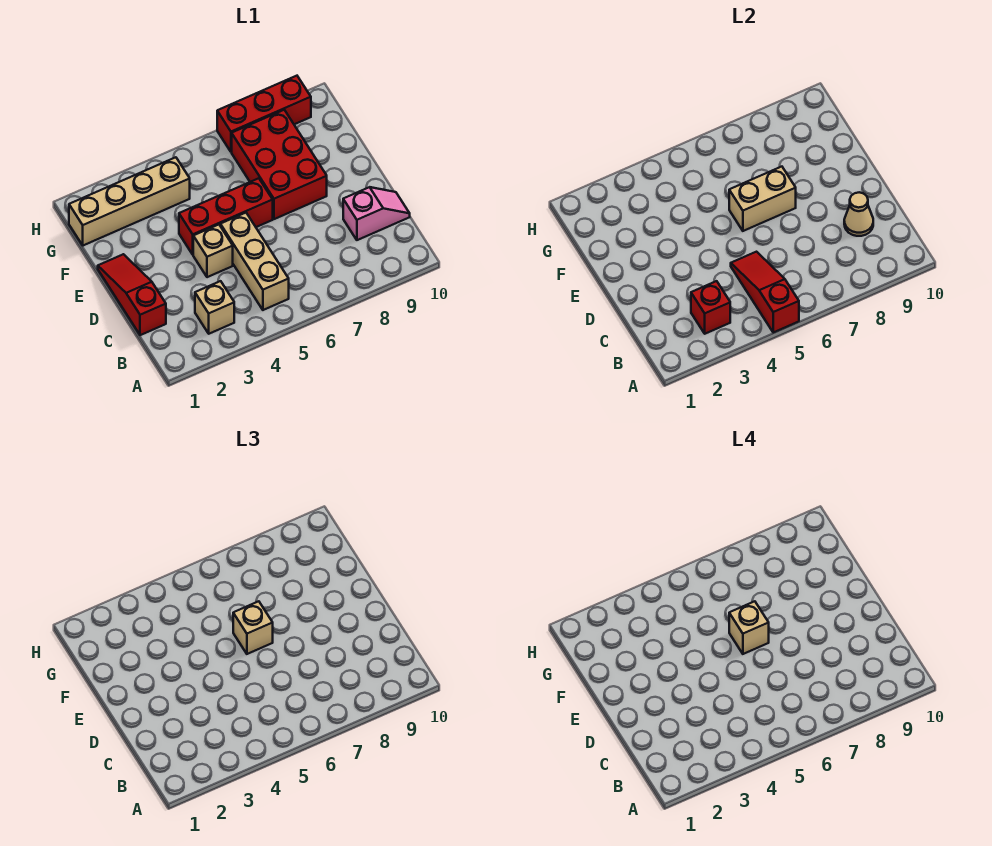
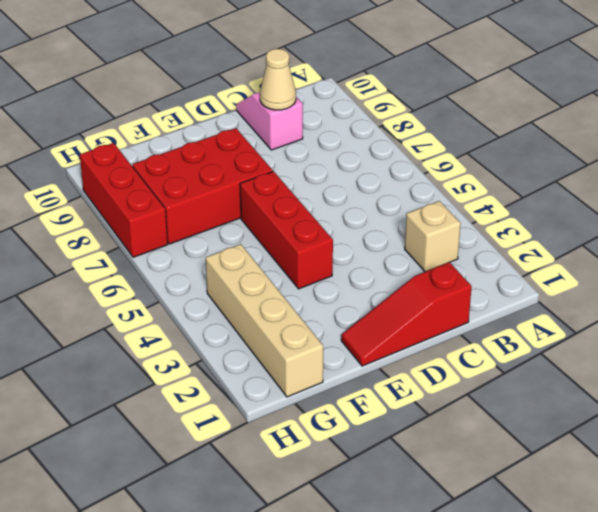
none -> tan 1x3 brick [220,213,289,310]
none -> tan 1x1 brick [193,225,233,277]
none -> red 1x3 slope [731,252,799,332]

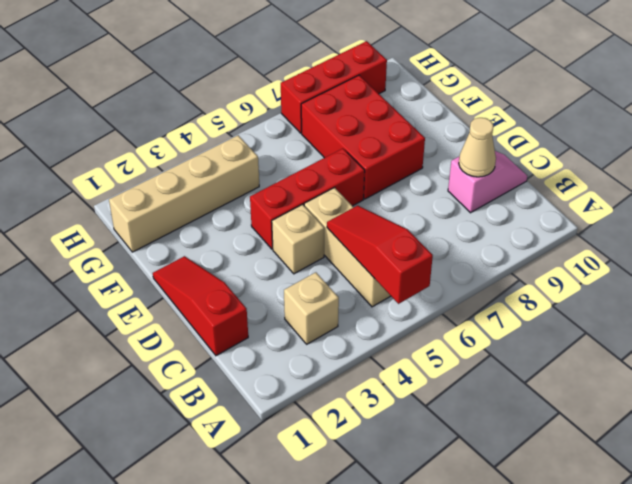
none -> red 1x1 brick [691,281,730,334]
none -> tan 1x2 brick [729,167,796,231]
none -> tan 1x1 brick [233,601,273,654]

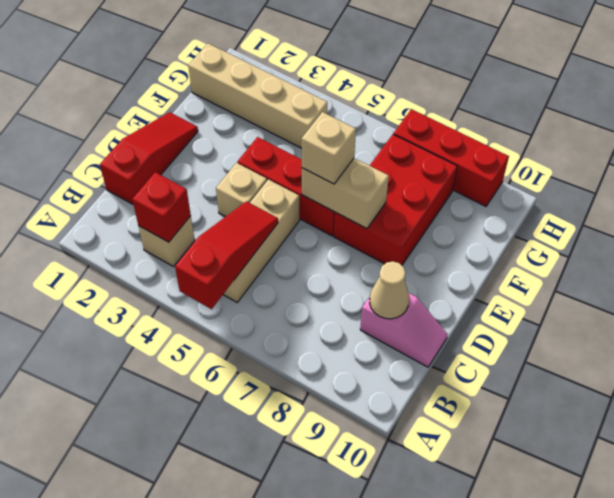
none -> tan 1x1 brick [729,601,769,654]

